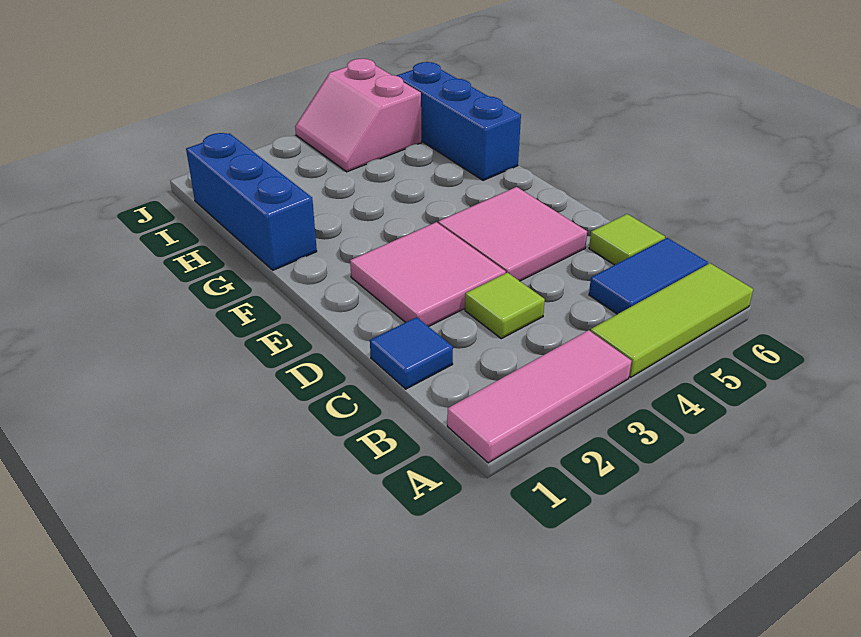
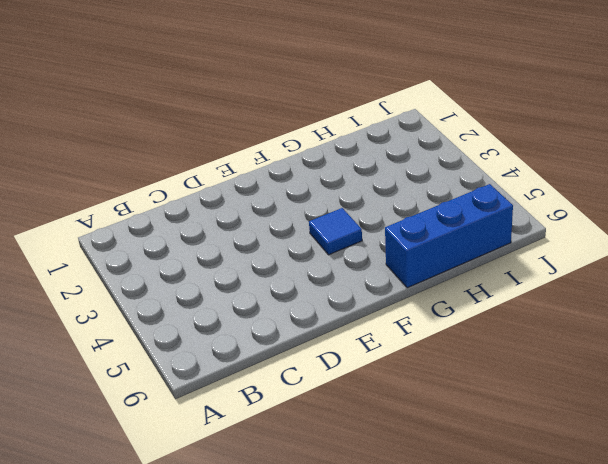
blue 1x1 tile [309,208,362,255] -> blue 1x1 tile moved to [370,317,453,389]
none -> pink 1x3 tile [447,330,632,463]
none -> lime 1x3 tile [591,263,753,377]

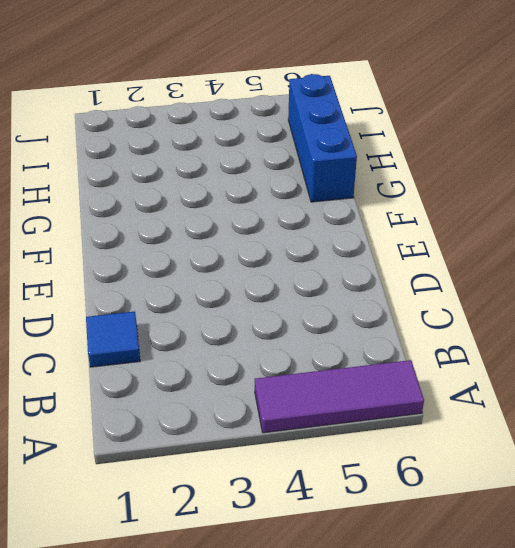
purple 1x3 tile [255,360,424,433] -> lime 1x3 tile [591,263,753,377]
none -> pink 1x3 tile [447,330,632,463]
none -> blue 1x2 tile [589,238,708,314]

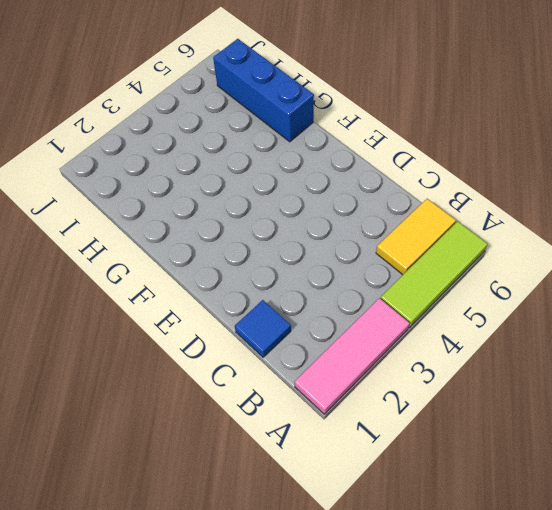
yellow 1x2 tile [376,199,456,275] -> blue 1x2 tile [589,238,708,314]
none -> lime 1x1 tile [465,272,545,339]
none -> lime 1x1 tile [589,214,665,265]

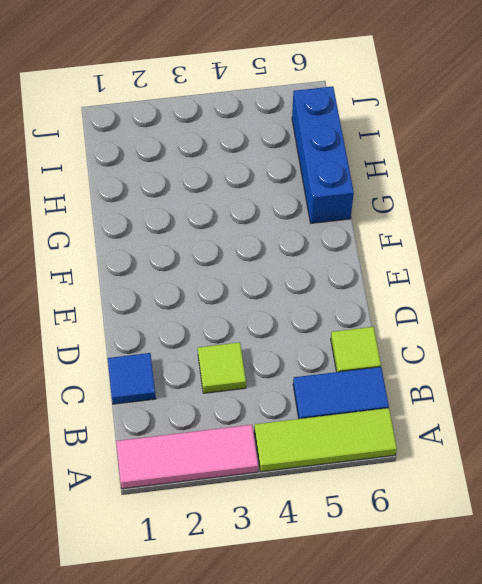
none -> pink 2x2 tile [350,222,506,327]
none -> pink 2x2 tile [438,187,587,281]

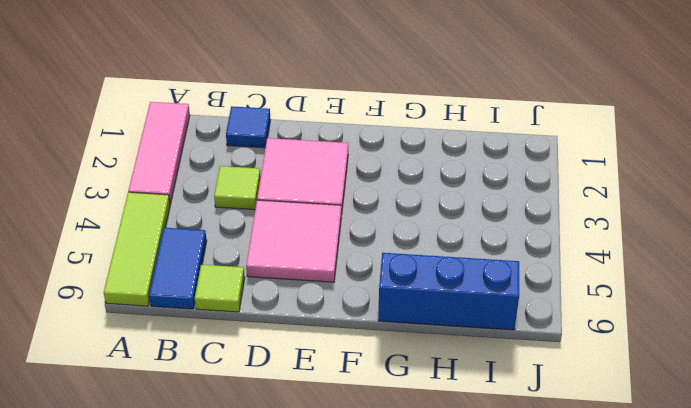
none -> blue 1x3 brick [186,133,317,270]
none -> pink 2x2 slope [295,59,421,172]

